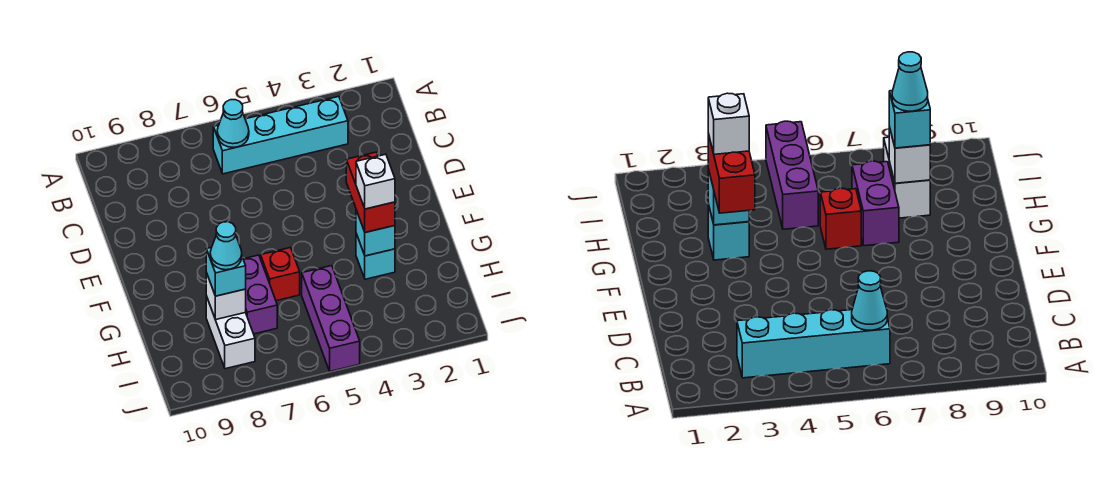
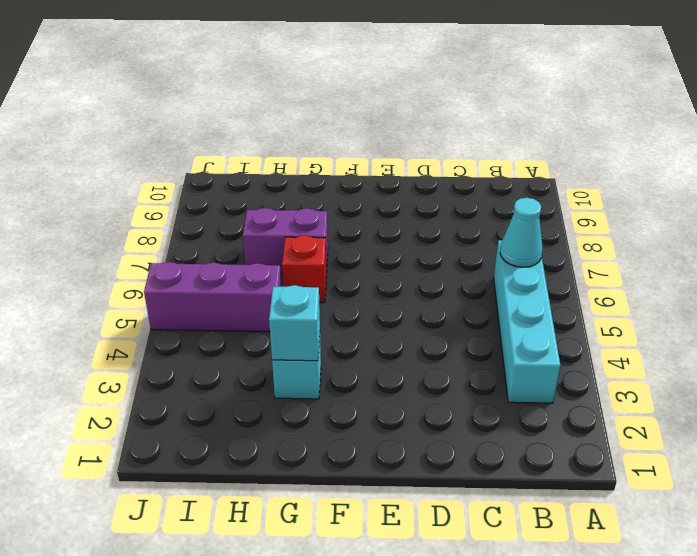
none -> white 1x2 brick [206,296,255,369]
none -> white 1x1 brick [206,273,246,320]
none -> red 1x2 brick [346,152,395,232]

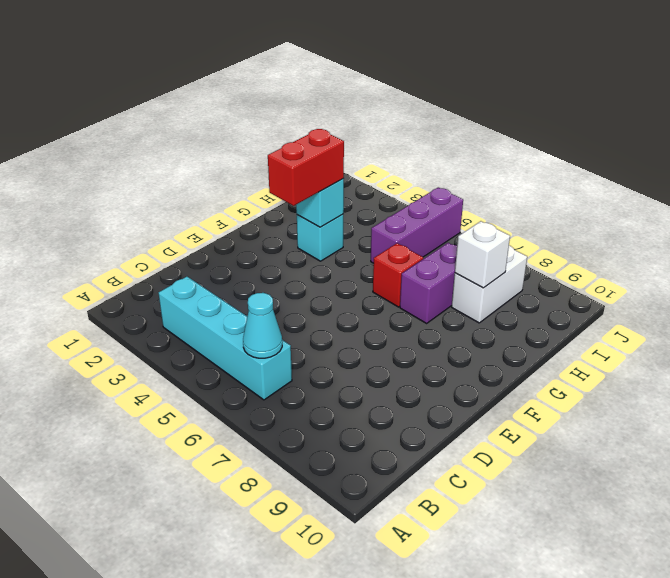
none -> cyan 1x1 brick [206,247,246,296]
none -> white 1x1 brick [356,154,395,209]
none -> cyan 1x1 cone [210,222,242,270]

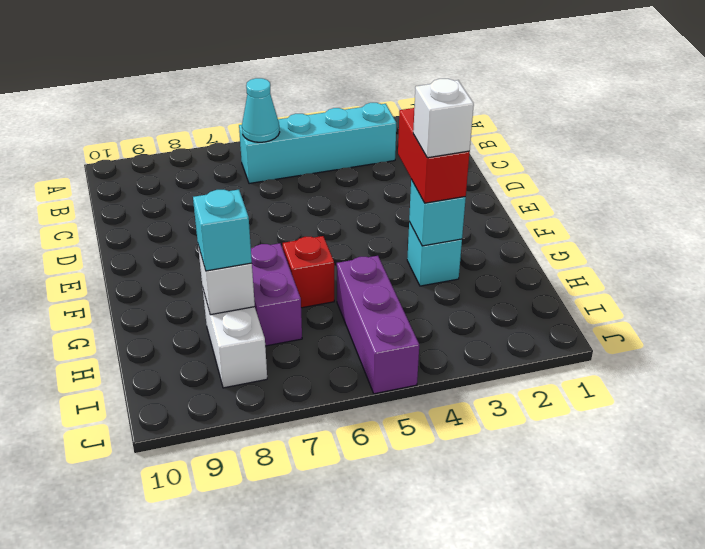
none -> cyan 1x1 cone [210,222,242,270]

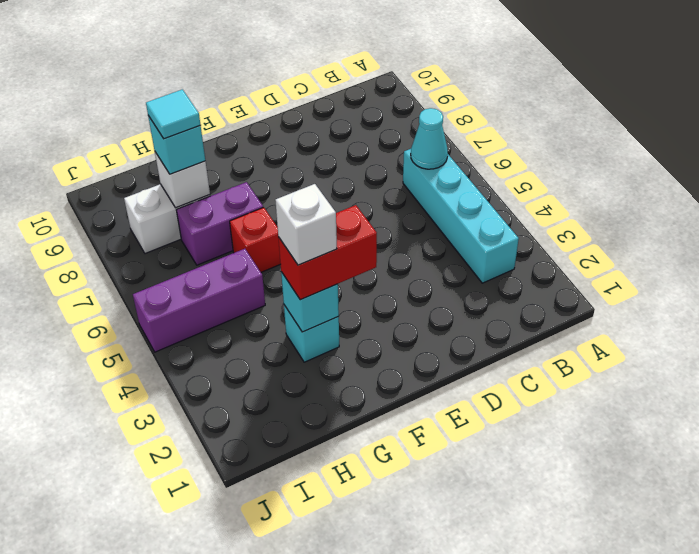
cyan 1x1 tile [146,89,200,139] -> cyan 1x1 cone [210,222,242,270]

